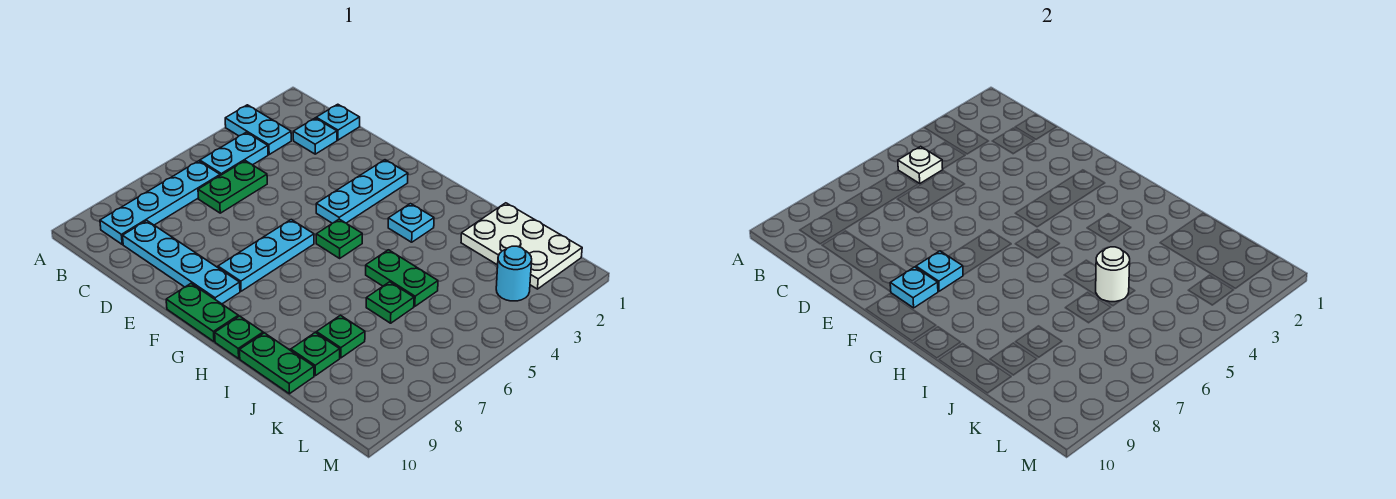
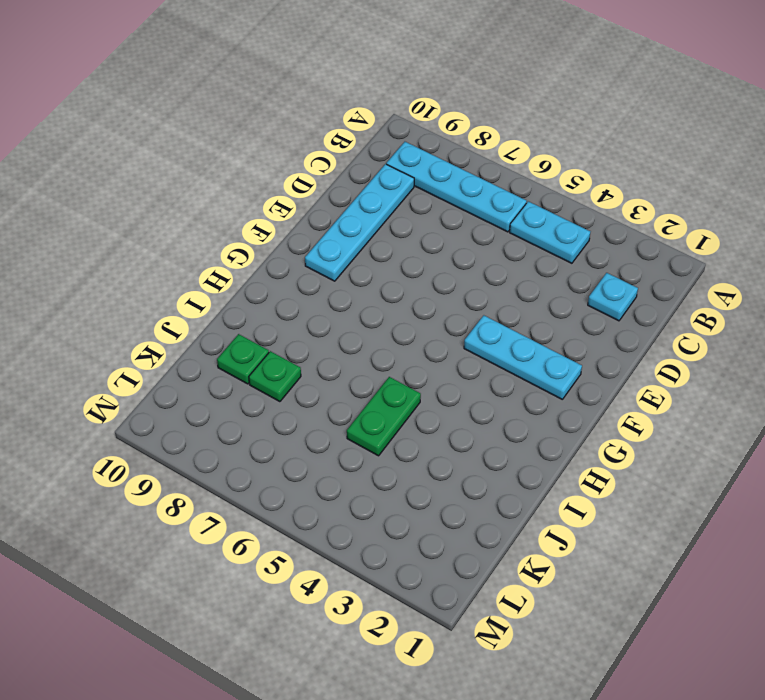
none -> cyan 1x2 plate [225,105,291,154]
none -> cyan 1x1 plate [316,104,360,140]
none -> green 1x2 plate [198,161,267,213]

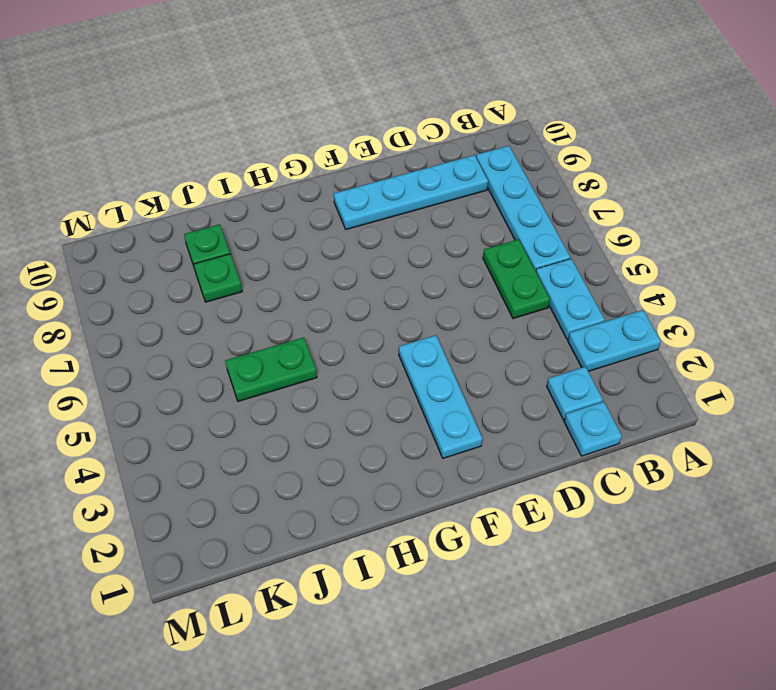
none -> cyan 1x3 plate [218,220,314,291]
none -> green 1x2 plate [166,284,238,342]
none -> green 1x1 plate [316,219,362,258]

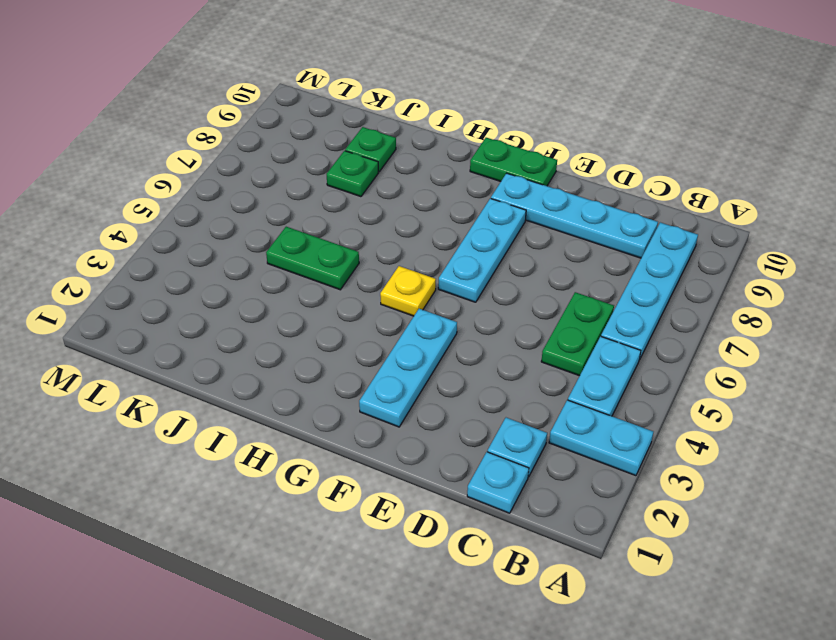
yellow 1x1 plate [380,266,436,316] -> green 1x1 plate [316,219,362,258]
none -> cyan 1x1 plate [388,204,434,242]
none -> green 1x1 plate [215,316,263,359]
none -> green 1x2 plate [240,333,314,394]

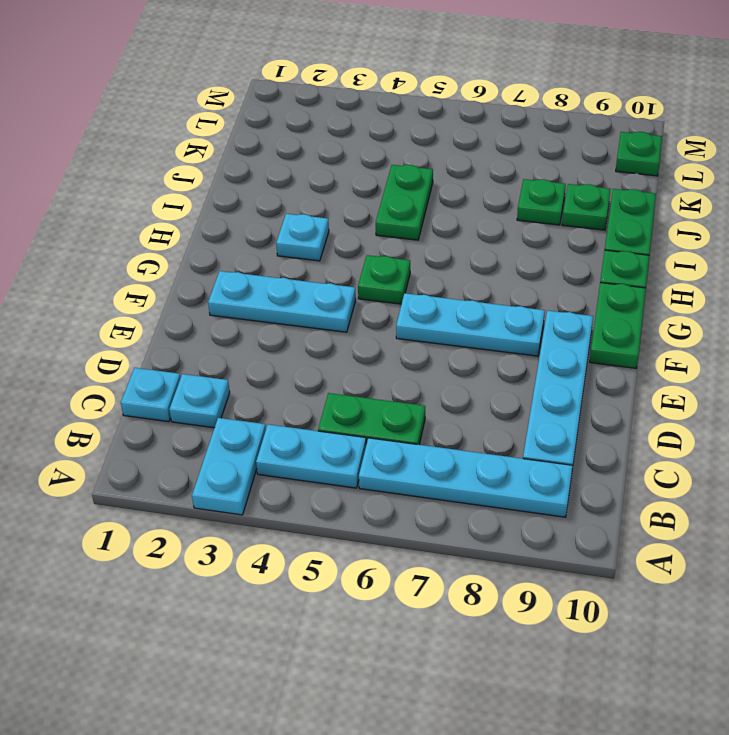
green 1x1 plate [616,132,662,176] -> green 1x1 plate moved to [366,282,414,323]
none -> white 2x3 plate [461,203,582,289]
none -> cyan 1x1 round brick [496,246,532,301]
none -> white 1x1 plate [898,146,943,183]

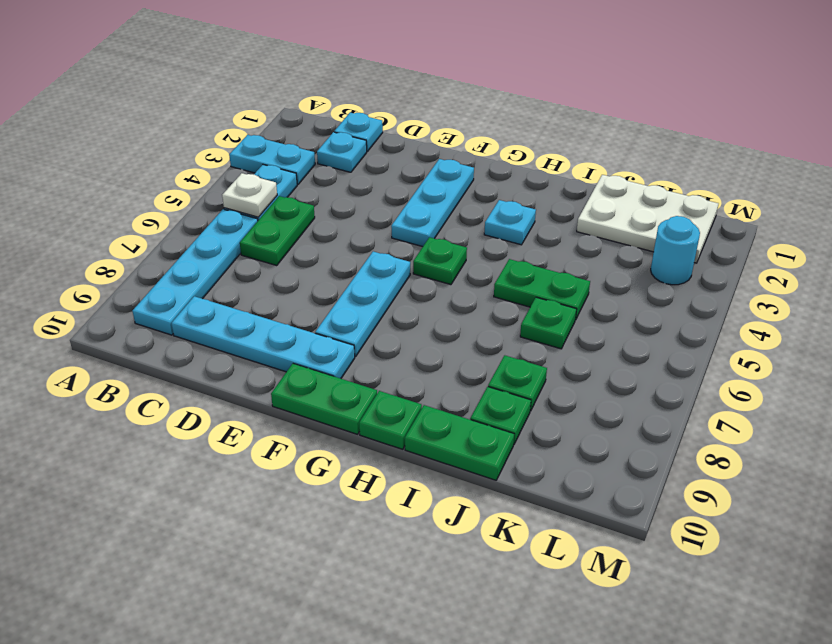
none -> cyan 1x1 plate [916,251,963,291]
none -> cyan 1x1 plate [890,267,938,308]
none -> white 1x1 round brick [1096,247,1130,302]

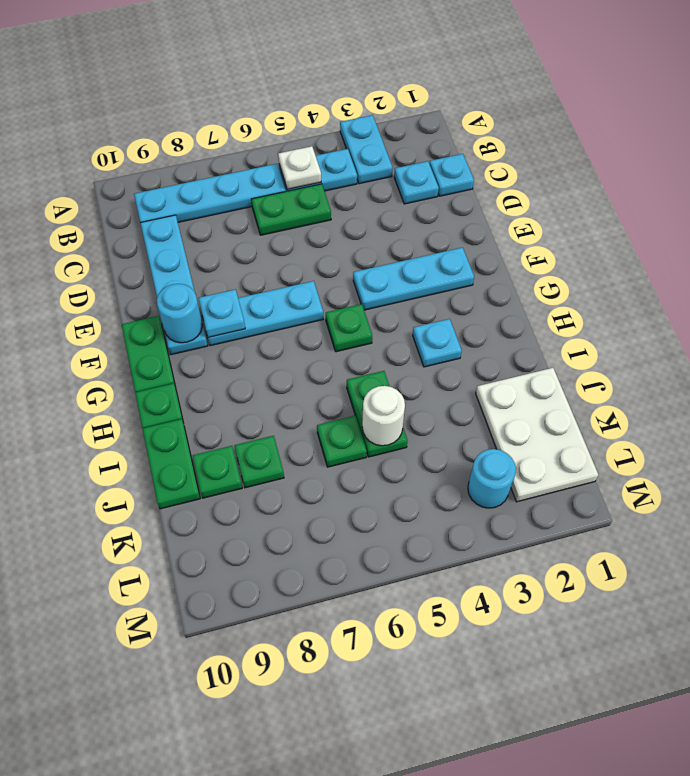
cyan 1x1 round brick [157,284,202,343] -> cyan 1x1 plate [890,267,938,308]

